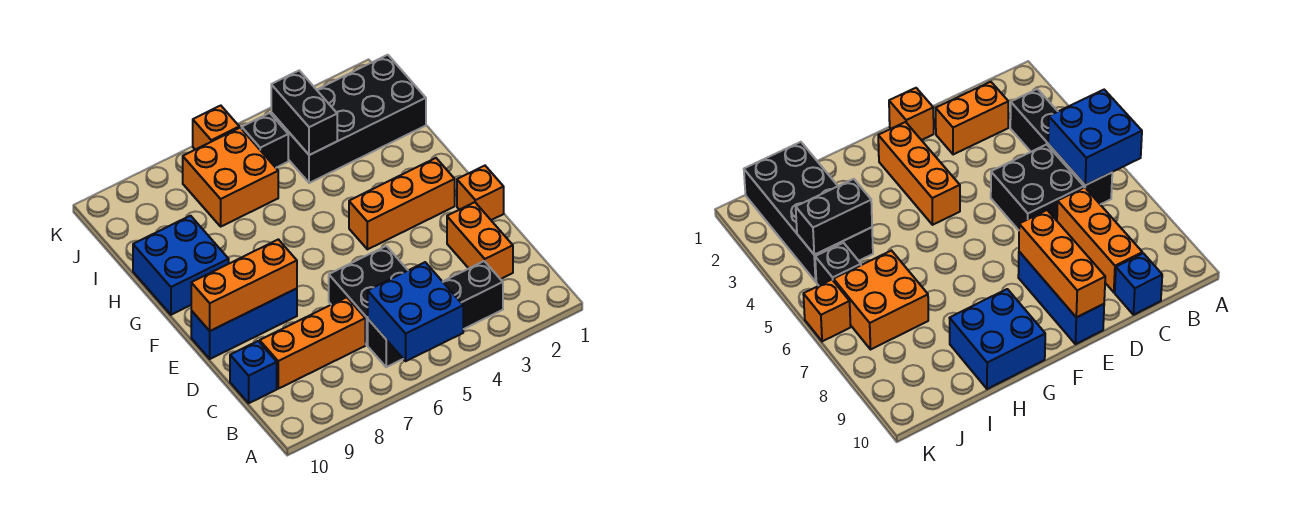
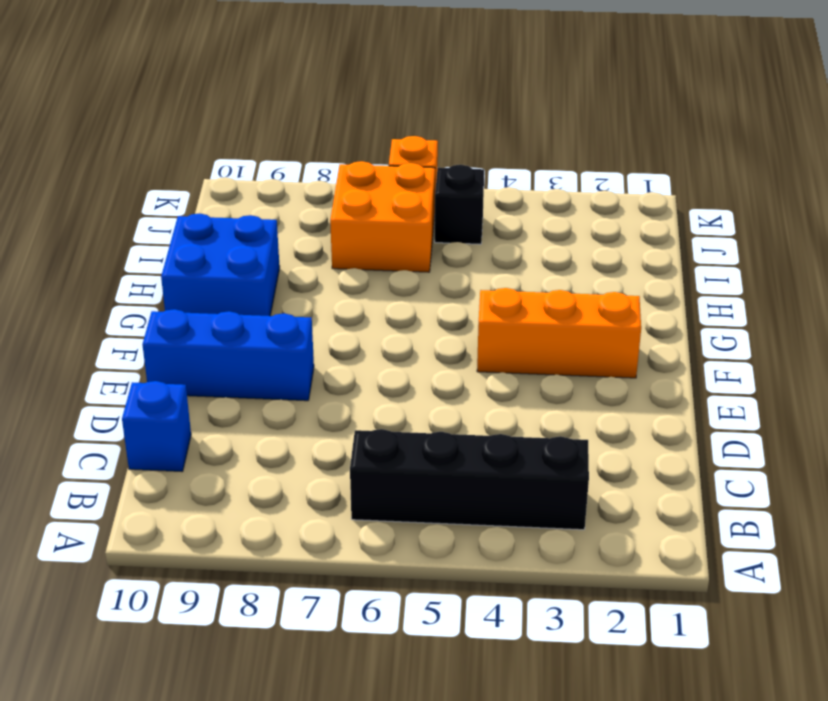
none -> orange 1x2 brick [447,202,513,279]
none -> black 2x2 brick [329,246,408,345]
none -> orange 1x3 brick [260,297,365,389]

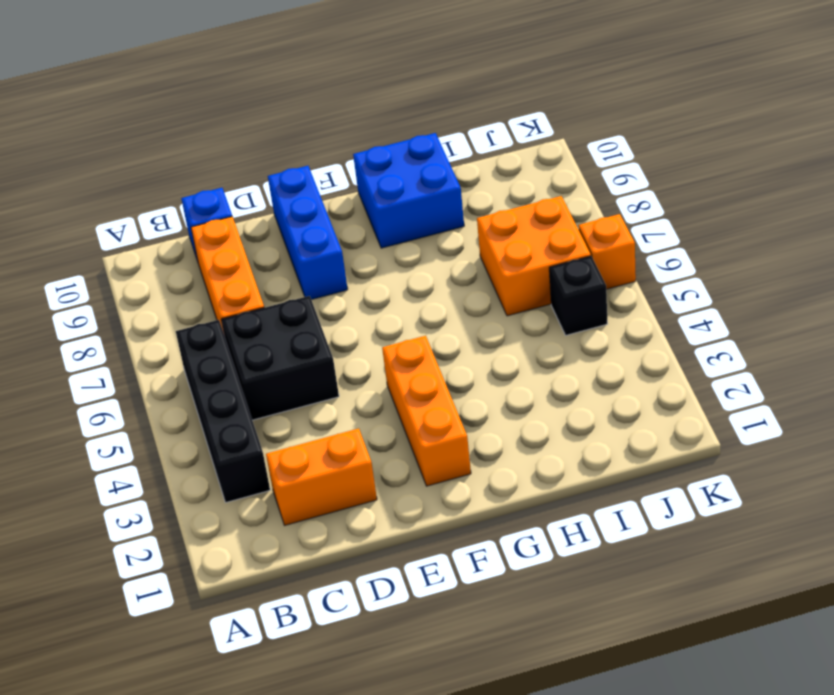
none -> orange 1x1 brick [457,166,504,220]
none -> black 2x4 brick [271,55,426,183]
none -> blue 2x2 brick [368,262,463,361]

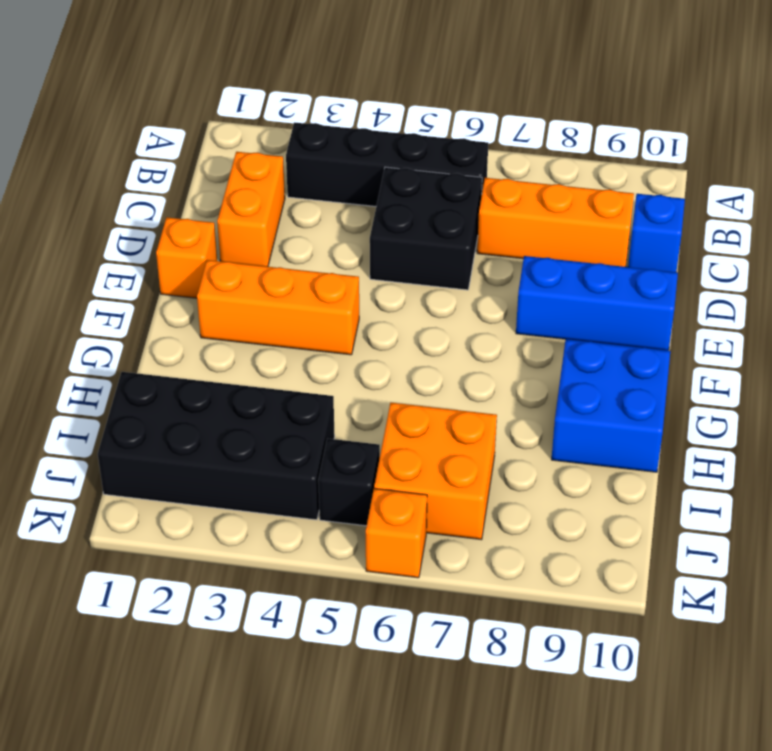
none -> blue 2x2 brick [368,262,463,361]
none -> orange 1x3 brick [191,239,297,331]
none -> black 1x2 brick [271,71,337,155]

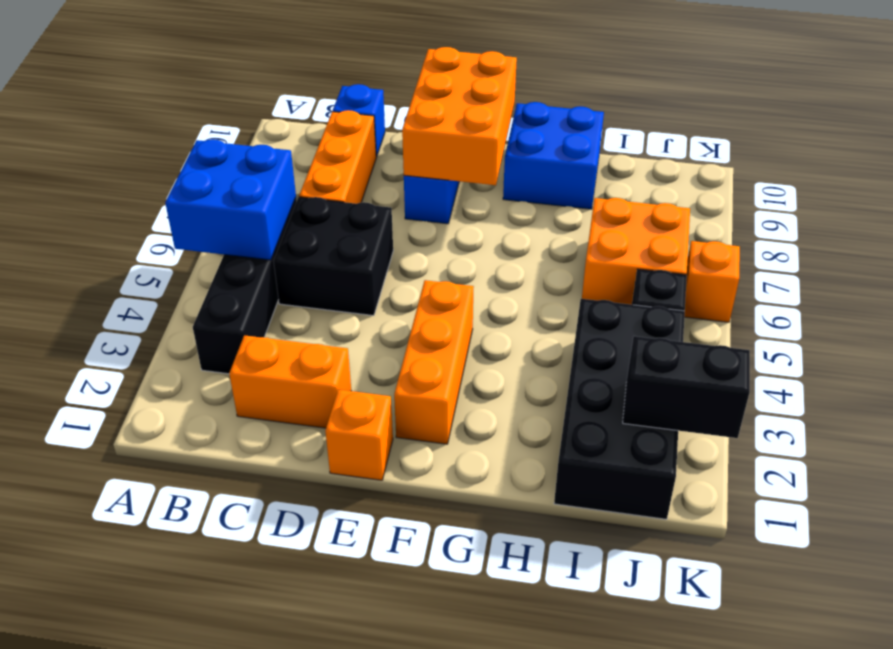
orange 2x3 brick [402,47,517,185] -> orange 1x3 brick [191,239,297,331]
black 1x2 brick [623,336,750,438] -> black 1x2 brick moved to [271,71,337,155]

